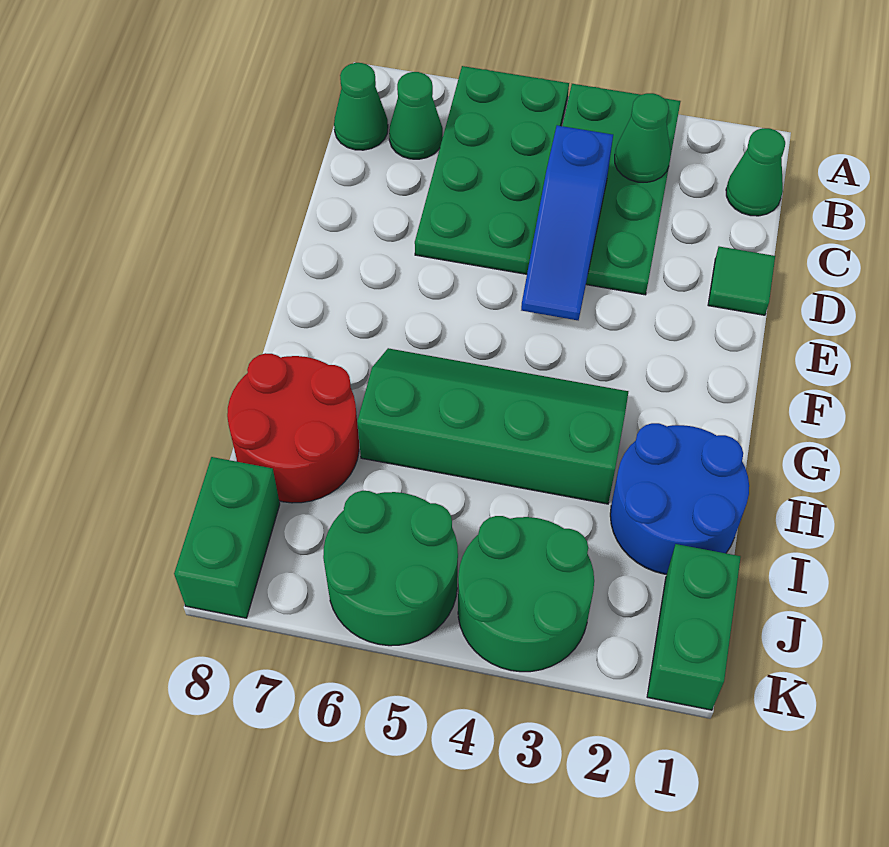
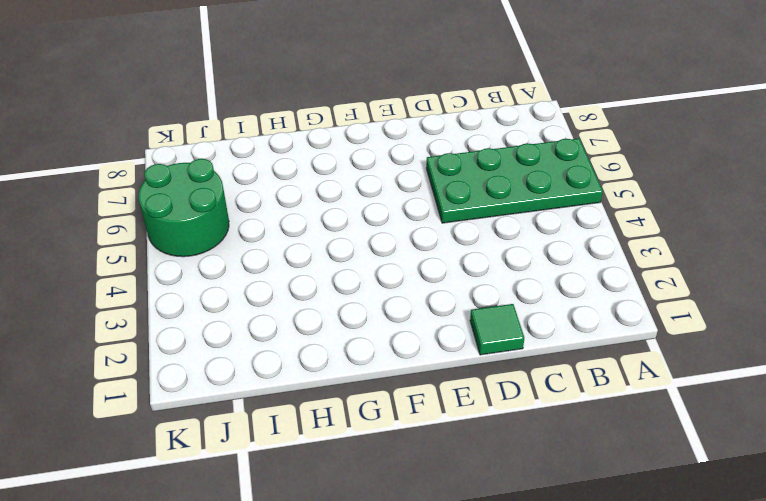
none -> green 2x4 plate [562,84,681,295]
none -> green 1x1 cone [726,128,785,216]
none -> green 1x1 cone [389,72,443,159]

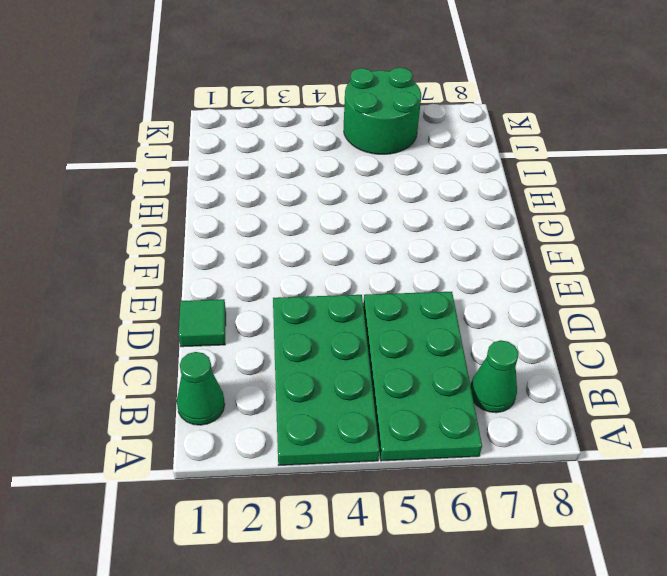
none -> green 1x1 cone [334,63,388,150]
none -> green 2x4 slope [357,348,628,504]
none -> blue 2x2 round brick [610,423,749,574]

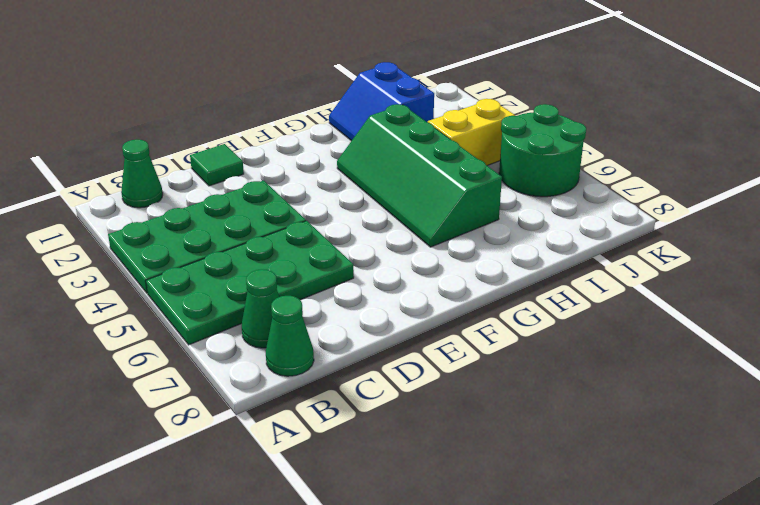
blue 2x2 slope [329,62,434,141] -> blue 2x2 round brick [610,423,749,574]
yellow 1x2 brick [428,99,515,166] -> green 2x2 round brick [458,516,594,672]
none -> red 2x2 round brick [227,353,359,503]
none -> green 1x2 brick [647,544,741,710]
none -> green 1x2 brick [174,457,280,618]

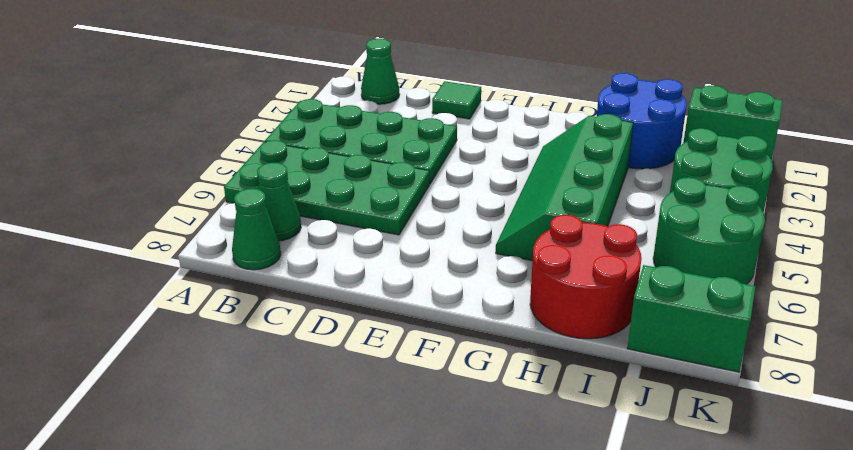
none -> green 1x1 cone [615,93,671,182]
none -> blue 1x3 slope [521,125,613,320]

